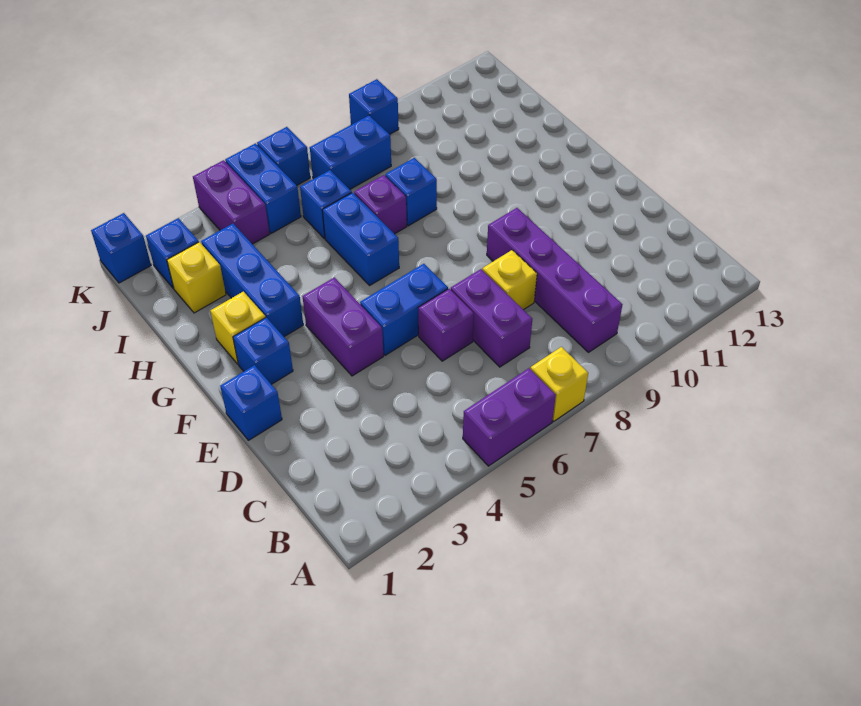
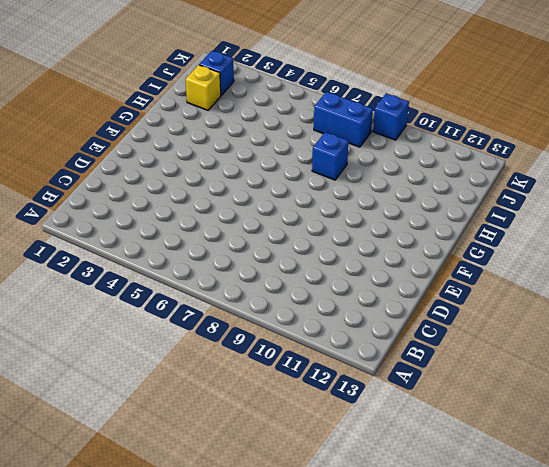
none -> purple 1x2 brick [463,368,556,466]
none -> yellow 1x1 brick [530,347,588,421]
none -> purple 1x4 brick [487,208,622,352]

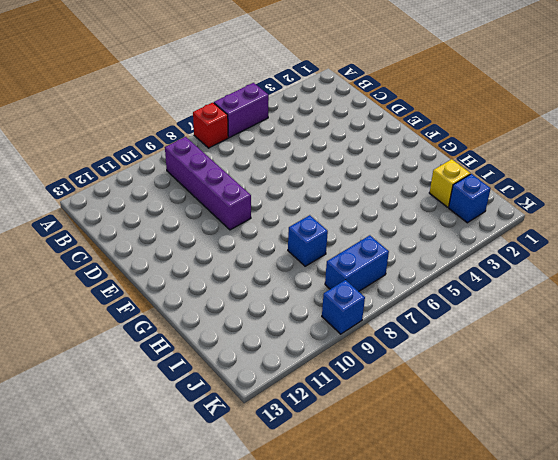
red 1x1 brick [193,103,228,148] -> yellow 1x1 brick [530,347,588,421]
none -> purple 1x2 brick [451,269,532,367]
none -> purple 1x1 brick [418,289,474,361]
none -> yellow 1x1 brick [482,250,537,310]

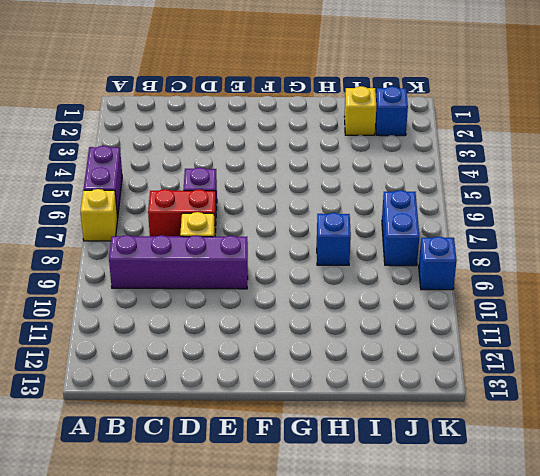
red 1x2 brick [148,189,216,236] -> purple 1x2 brick [451,269,532,367]
none -> blue 1x1 brick [220,365,282,440]
none -> purple 1x2 brick [302,277,383,376]
none -> blue 1x2 brick [360,264,448,355]

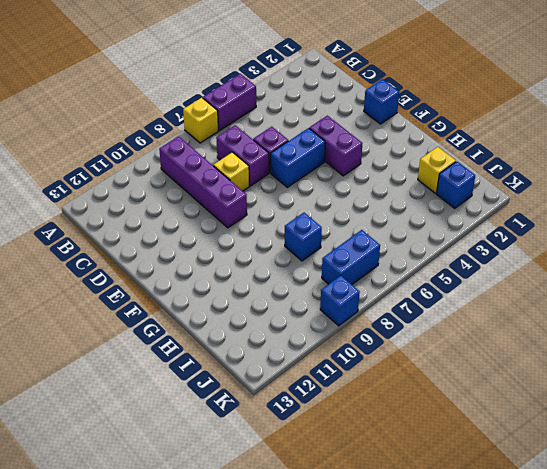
none -> blue 1x1 brick [233,317,293,384]
none -> yellow 1x1 brick [210,292,266,364]
none -> blue 1x3 brick [201,224,303,337]

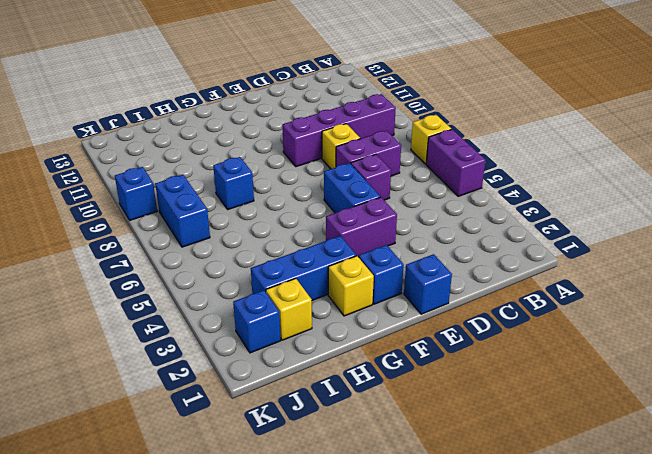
none -> blue 1x2 brick [322,193,399,285]
none -> purple 1x1 brick [354,175,407,234]
none -> blue 1x1 brick [300,170,352,238]

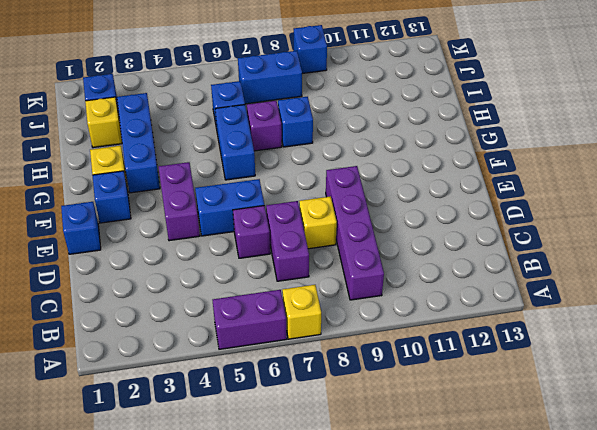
none -> purple 1x2 brick [193,160,270,244]
none -> blue 1x2 brick [225,143,301,233]
none -> blue 1x1 brick [91,213,151,283]

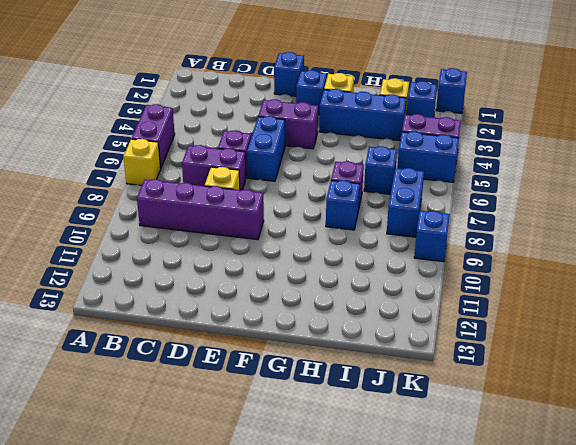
none -> blue 1x2 brick [322,193,399,285]
none -> blue 1x1 brick [257,127,310,185]

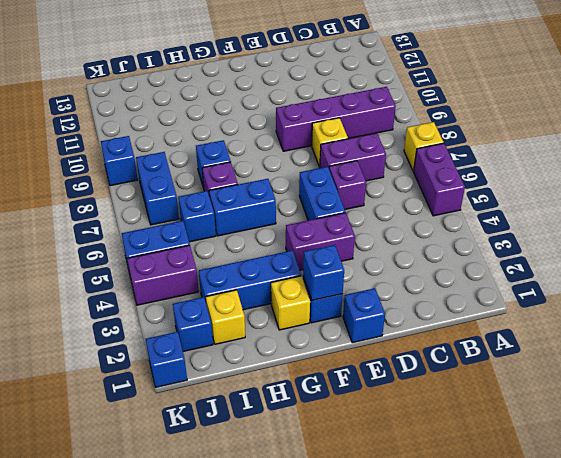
blue 1x1 brick [303,245,344,300] -> blue 1x1 brick moved to [257,127,310,185]

